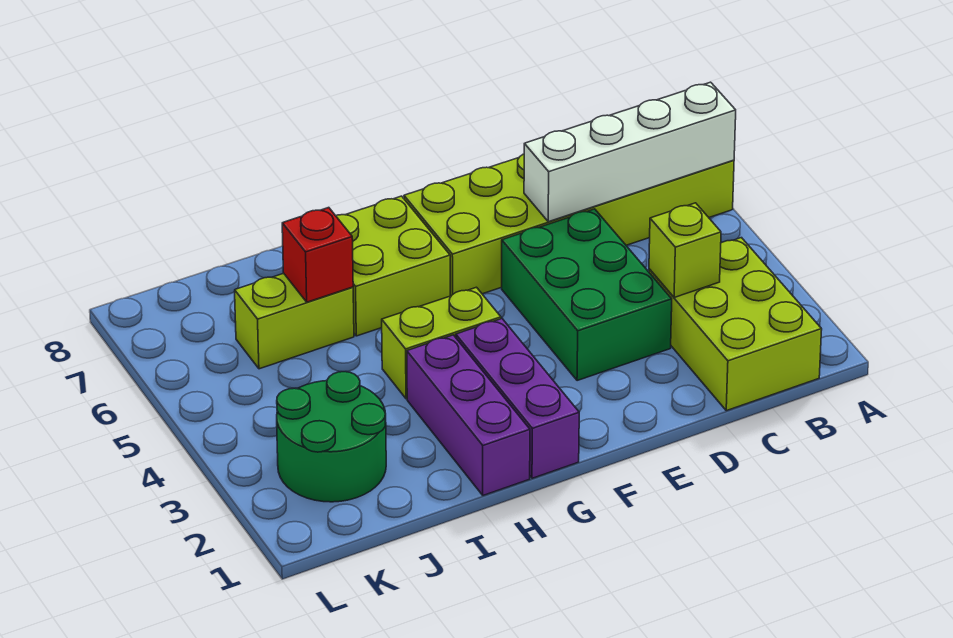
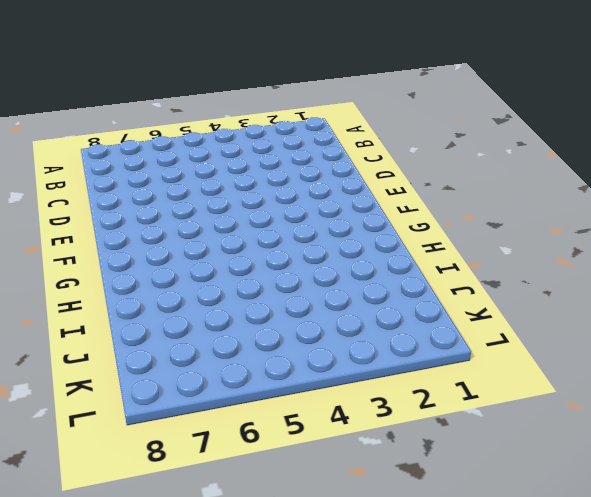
none -> lime 2x6 brick [404,154,734,296]
none -> lime 2x3 brick [649,238,822,411]
none -> green 2x3 brick [502,209,672,381]

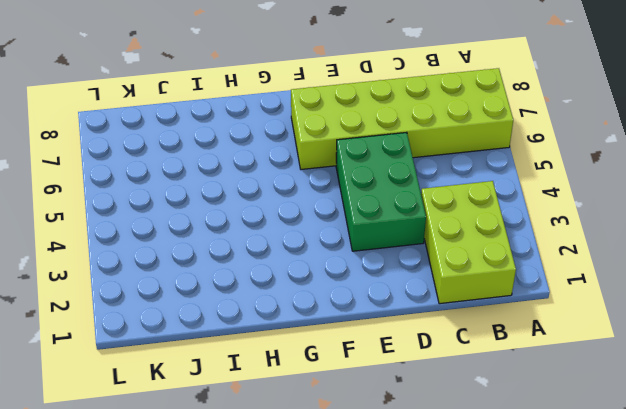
none -> purple 1x3 brick [456,319,579,478]
none -> lime 1x2 brick [382,287,501,399]
none -> lime 2x2 brick [336,196,450,336]

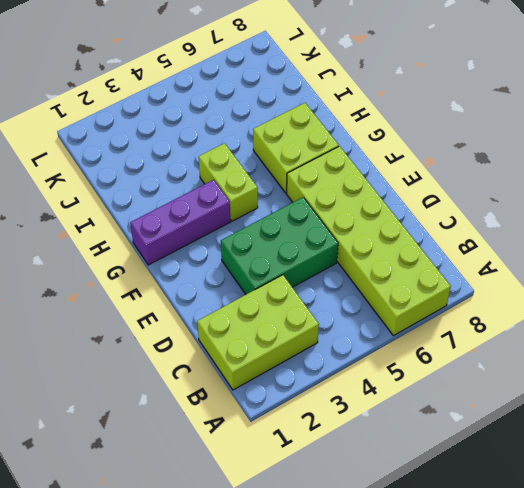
none -> purple 1x3 brick [407,335,530,495]
none -> lime 1x2 brick [235,273,354,369]
none -> green 2x2 round brick [277,372,386,502]

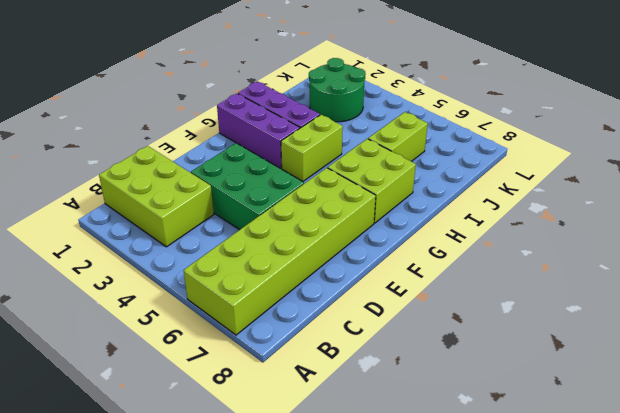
none -> white 1x4 brick [524,82,736,222]
none -> lime 1x1 brick [649,203,721,298]
none -> red 1x1 brick [282,208,353,302]

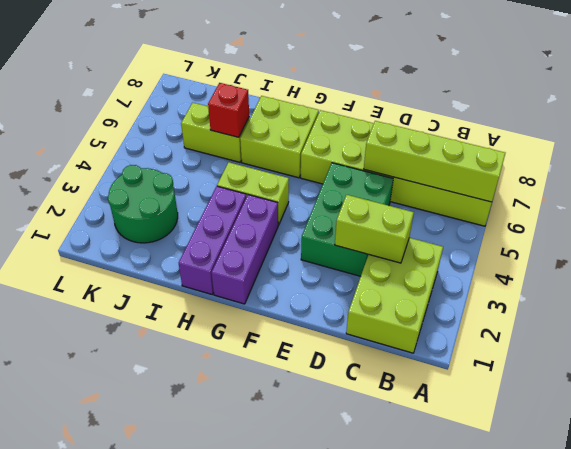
lime 1x4 brick [364,121,505,202] -> white 1x4 brick [524,82,736,222]
lime 1x2 brick [335,195,414,263] -> lime 1x1 brick [649,203,721,298]

